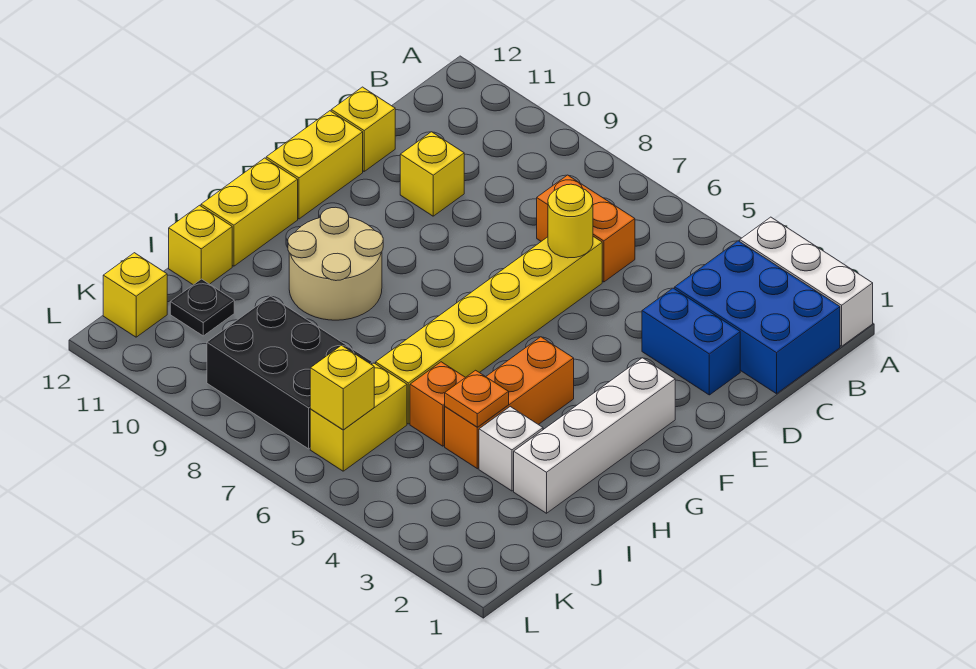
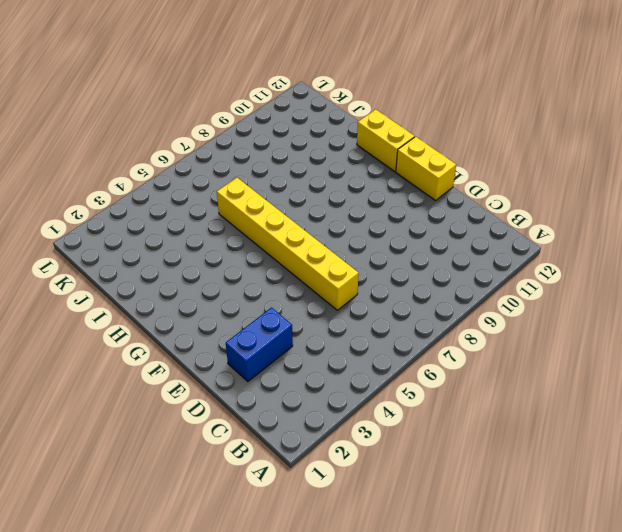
none -> white 1x3 brick [740,217,873,346]
none -> blue 2x3 brick [675,241,840,394]
none -> orange 1x2 brick [537,175,635,282]

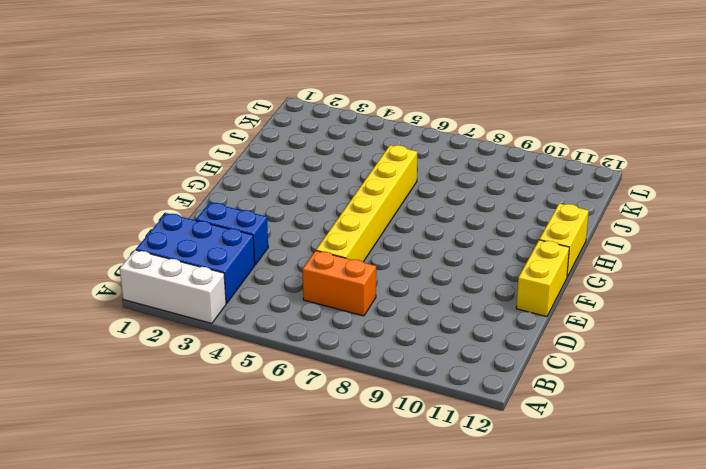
none -> yellow 1x1 brick [400,132,464,216]
none -> yellow 1x1 brick [331,87,395,171]
none -> white 1x4 brick [514,358,675,513]

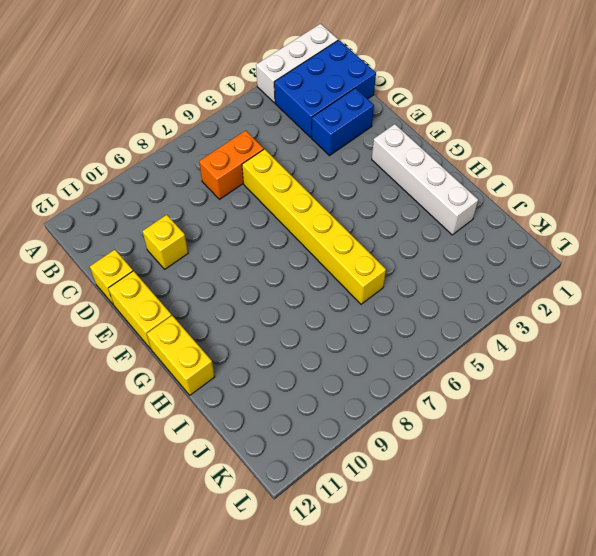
none -> orange 1x3 brick [445,337,574,469]
none -> tan 2x2 round brick [288,207,383,320]
none -> white 1x1 brick [479,407,543,491]

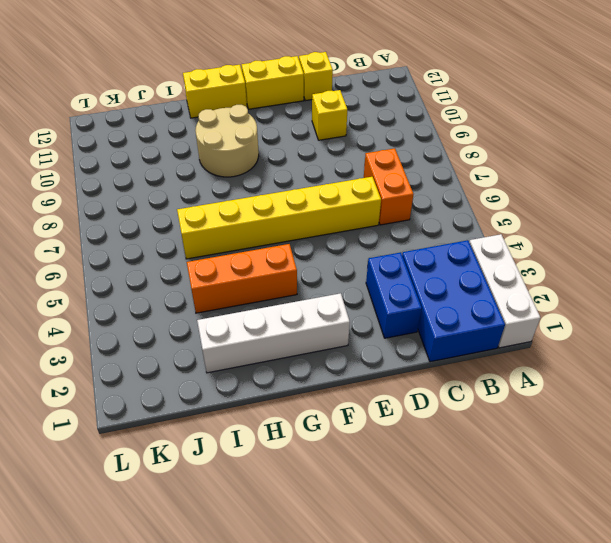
none -> white 1x1 brick [479,407,543,491]
none -> orange 1x1 brick [410,362,465,446]
none -> yellow 1x1 brick [169,205,232,285]

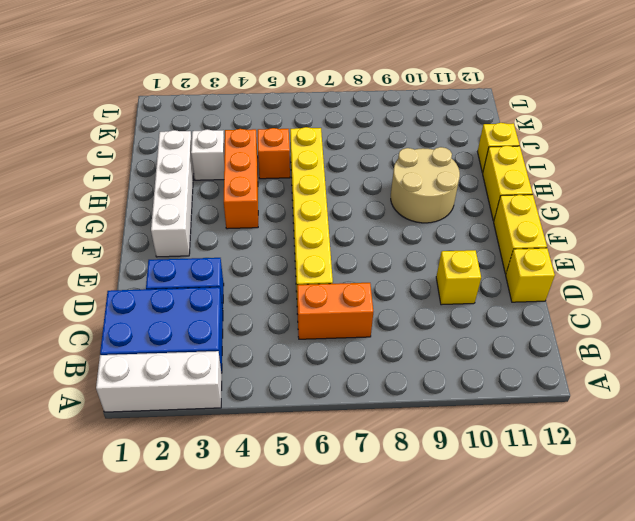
none -> yellow 1x2 brick [310,363,407,471]
none -> black 2x3 brick [207,296,372,449]
none -> black 1x1 plate [170,279,234,336]

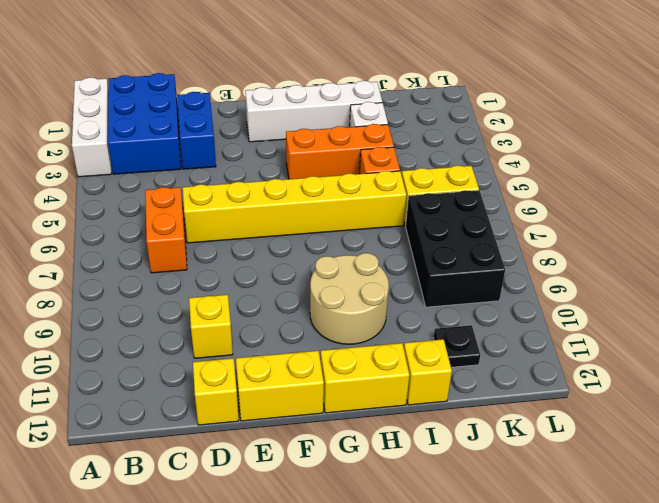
none -> yellow 1x1 brick [103,253,167,337]
none -> yellow 1x1 round brick [548,184,593,258]
none -> orange 1x1 plate [445,370,509,427]

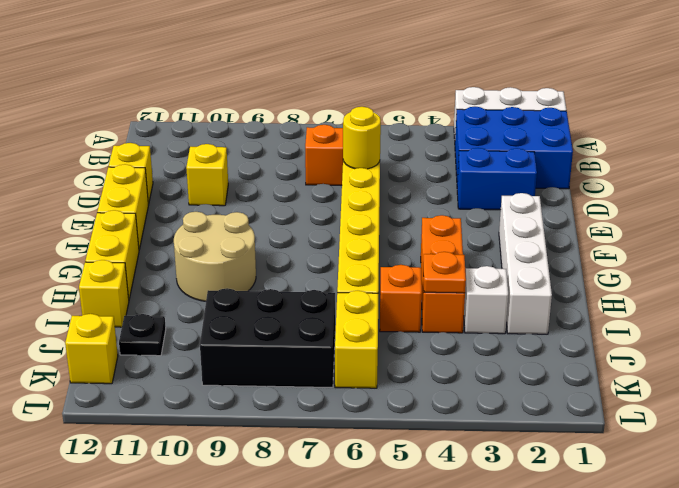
none -> yellow 1x1 brick [310,345,374,430]

